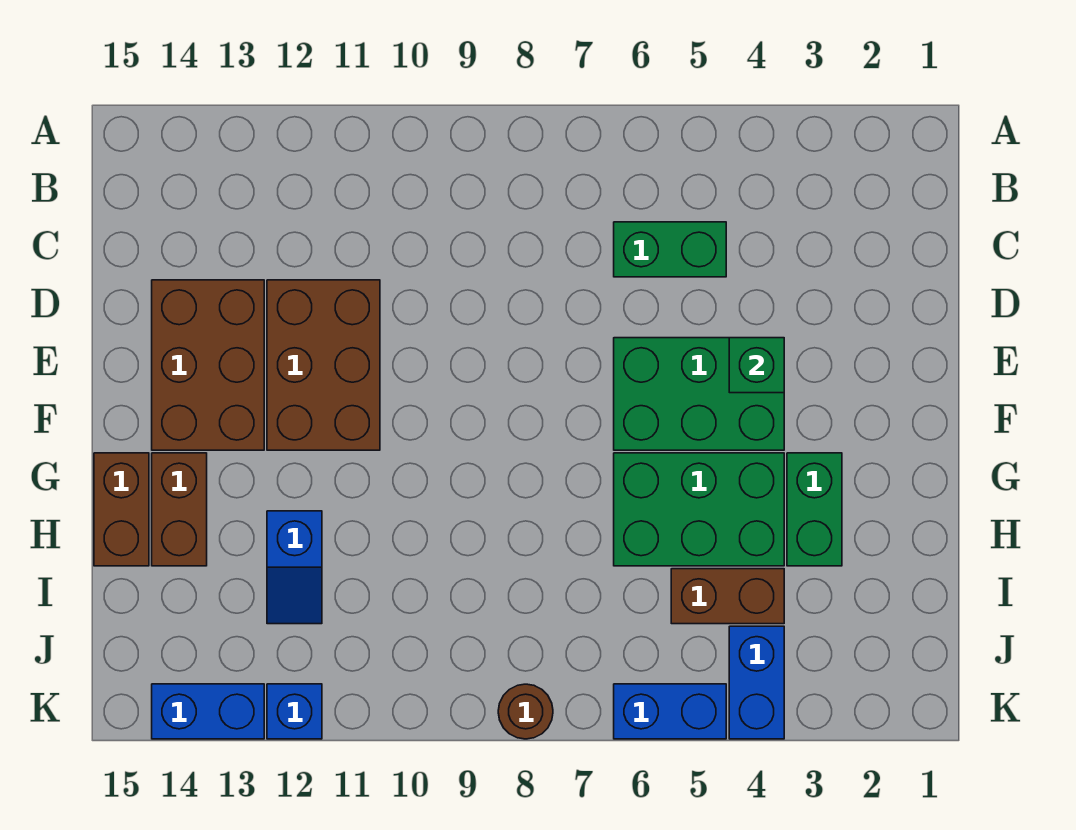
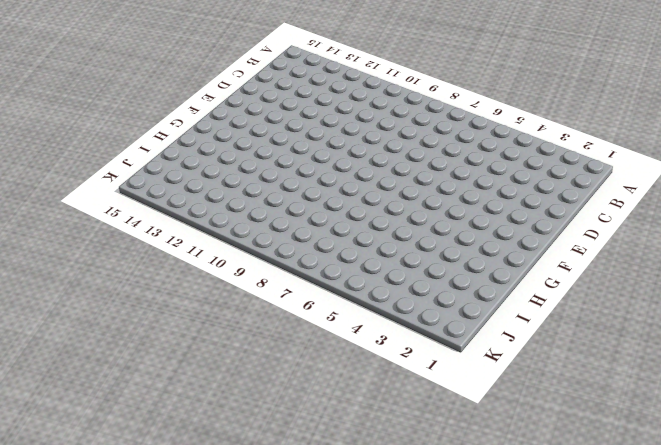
none -> green 1x2 brick [614,222,726,277]
none -> brown 2x3 brick [267,280,380,450]
none -> brown 2x3 brick [152,280,264,450]

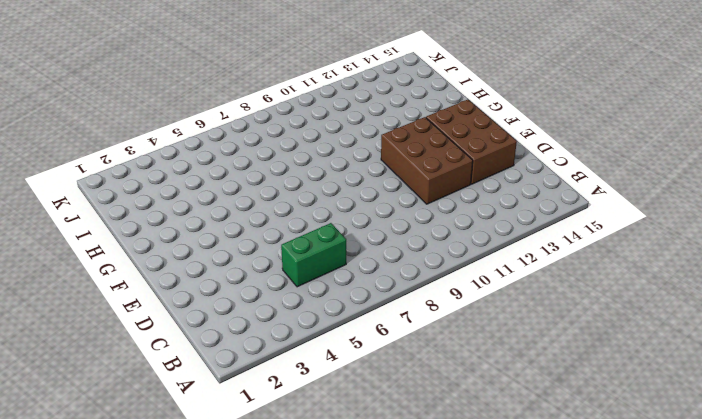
none -> green 2x3 brick [614,338,784,450]
none -> green 1x2 brick [787,453,842,566]
none -> green 2x3 brick [614,453,784,566]

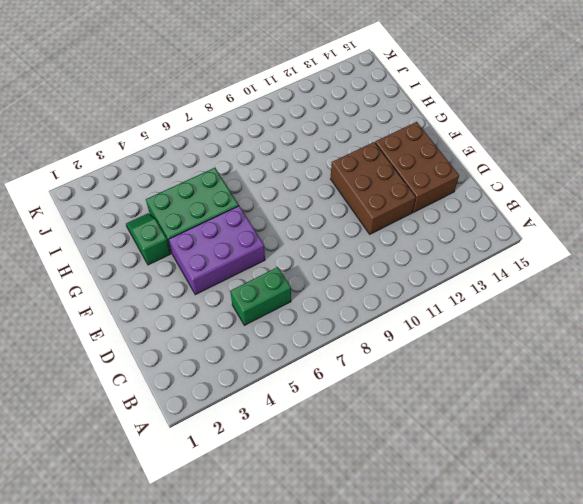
purple 2x3 brick [169,206,265,295] -> green 2x3 brick [614,338,784,450]
green 1x2 slope [126,213,171,265] -> green 1x2 brick [787,453,842,566]
none -> brown 1x2 brick [152,453,207,566]
none -> brown 1x2 brick [94,453,149,566]
none -> blue 1x2 slope [267,511,322,624]

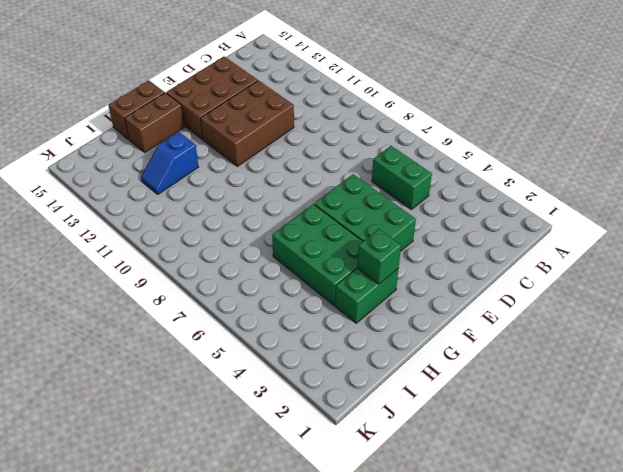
green 1x1 brick [357,229,401,284] -> green 1x1 brick moved to [729,338,784,393]
none -> brown 1x2 brick [671,569,784,624]
none -> blue 1x2 brick [729,626,784,739]
none -> blue 1x2 brick [614,684,726,739]

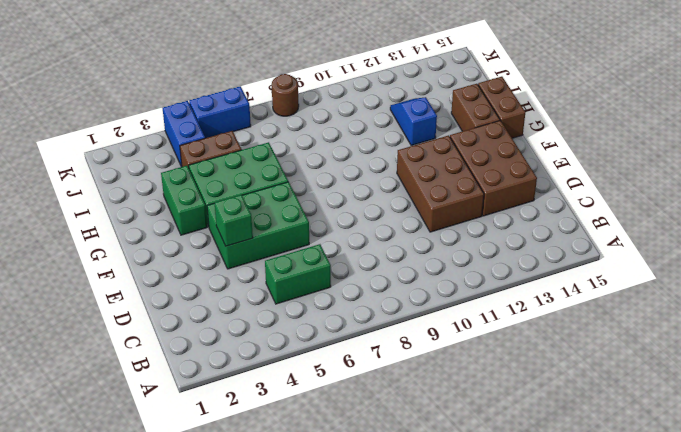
none -> blue 1x1 brick [267,684,322,739]
none -> blue 1x2 brick [152,684,264,739]

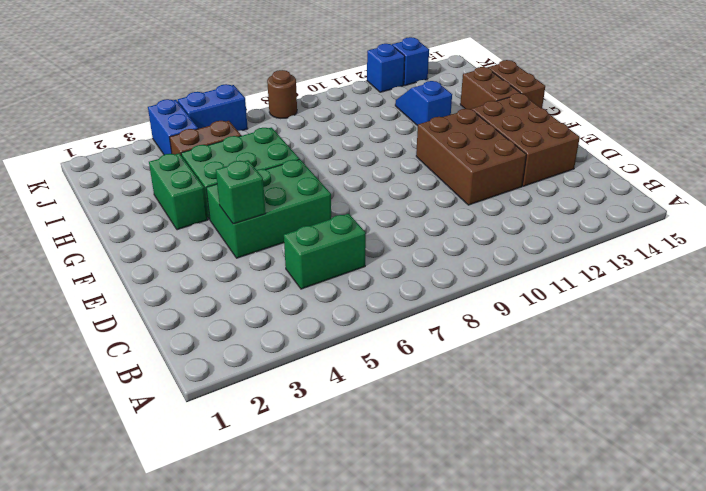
blue 1x1 brick [392,37,429,86] -> blue 1x2 brick [152,684,264,739]

